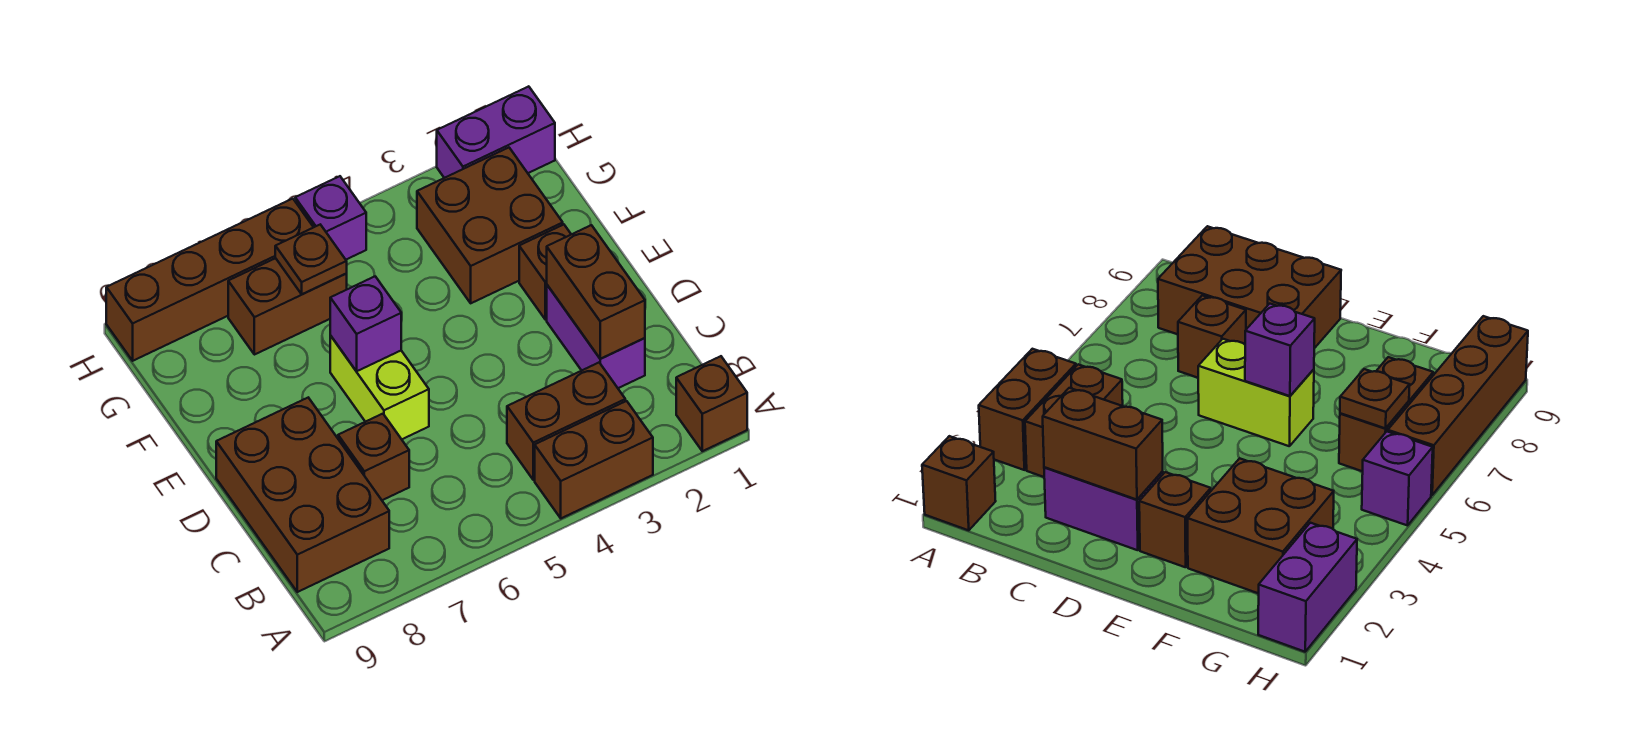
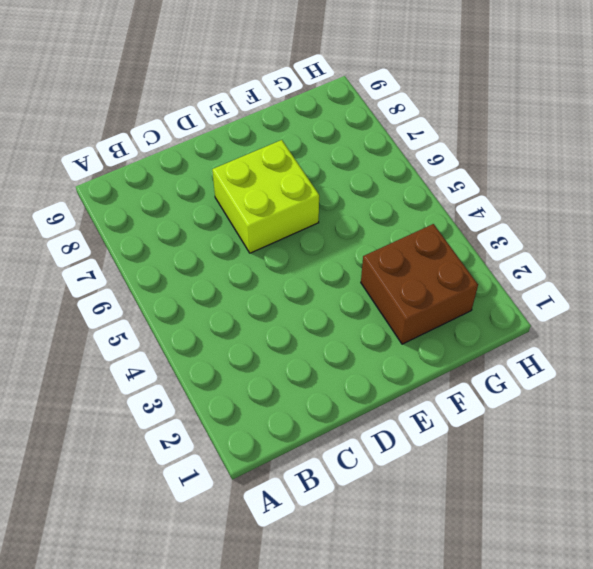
lime 2x2 brick [212,140,319,253] -> lime 1x2 brick [330,336,429,439]
none -> brown 1x1 brick [676,356,747,451]
none -> brown 1x2 brick [535,401,653,518]
none -> brown 1x2 brick [507,363,625,480]

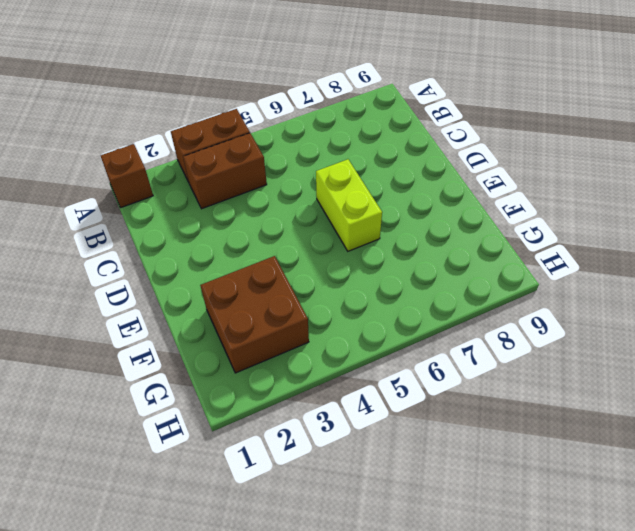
none -> brown 2x3 brick [216,398,389,592]
none -> purple 1x2 brick [547,285,645,388]
none -> brown 1x1 brick [338,414,409,500]

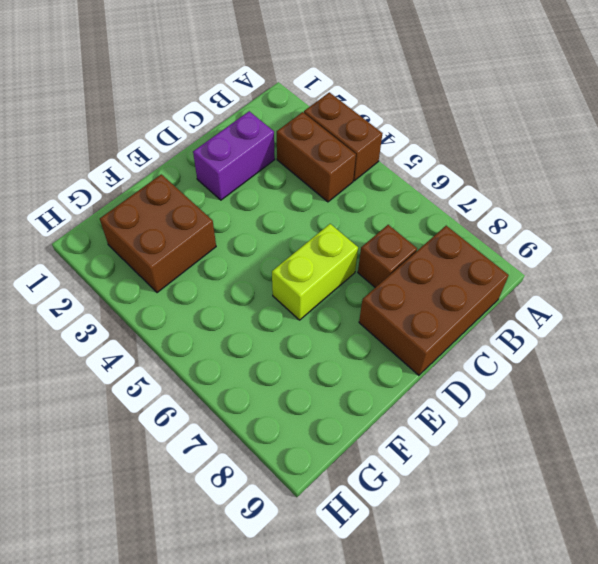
none -> brown 1x1 brick [676,356,747,451]
none -> brown 1x1 brick [519,225,571,320]
none -> brown 1x2 brick [228,258,347,355]

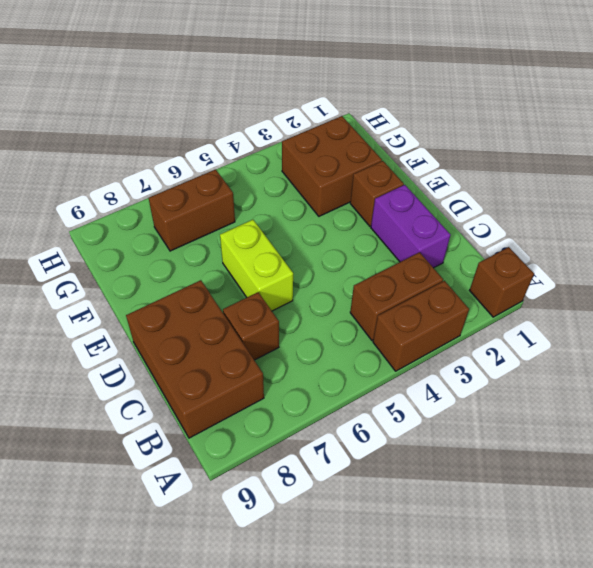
none -> purple 1x2 brick [437,86,555,178]
none -> purple 1x1 brick [295,176,366,259]
none -> brown 1x4 brick [106,199,313,361]

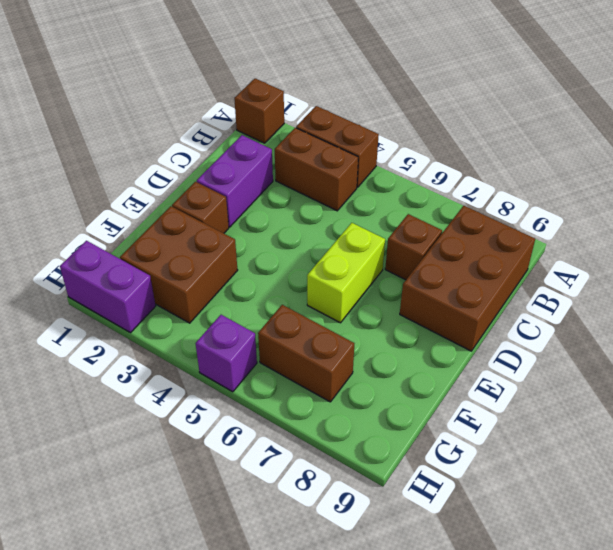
none -> brown 1x4 brick [106,199,313,361]
none -> brown 1x2 brick [547,225,645,359]
none -> purple 1x1 brick [330,276,401,371]

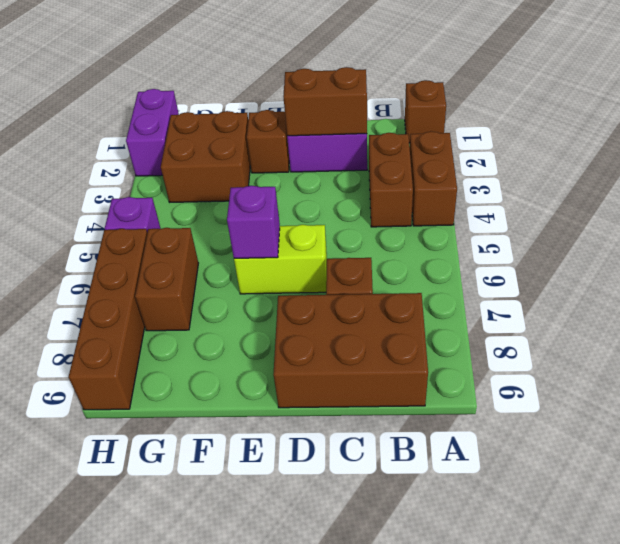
none -> brown 1x1 plate [275,225,347,294]

